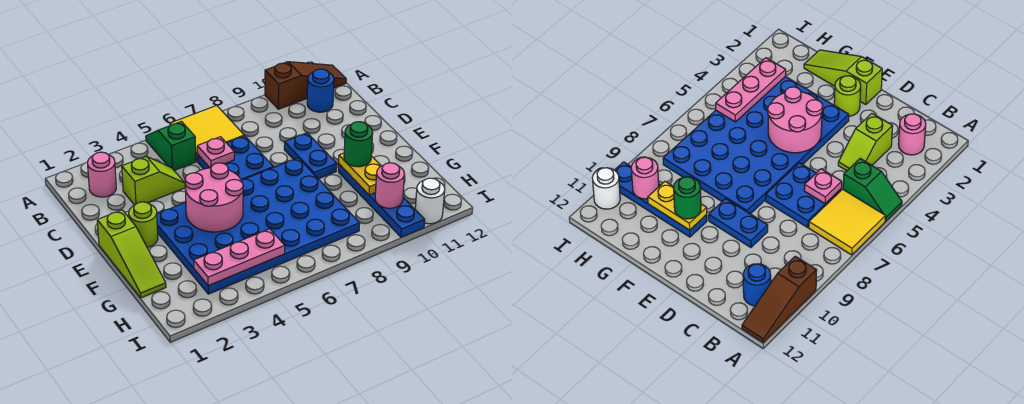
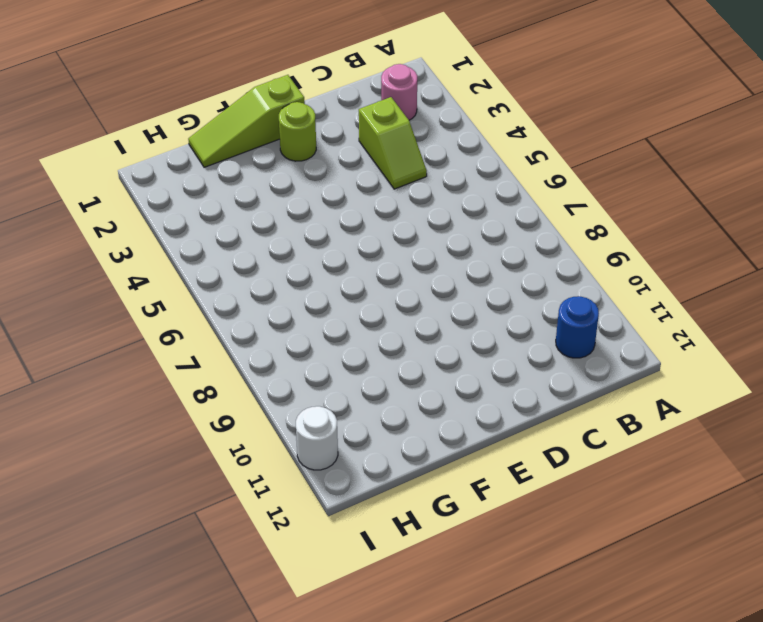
none -> green 1x2 slope [146,122,196,170]
none -> yellow 2x2 tile [170,106,244,162]
none -> brown 1x3 slope [265,62,346,109]

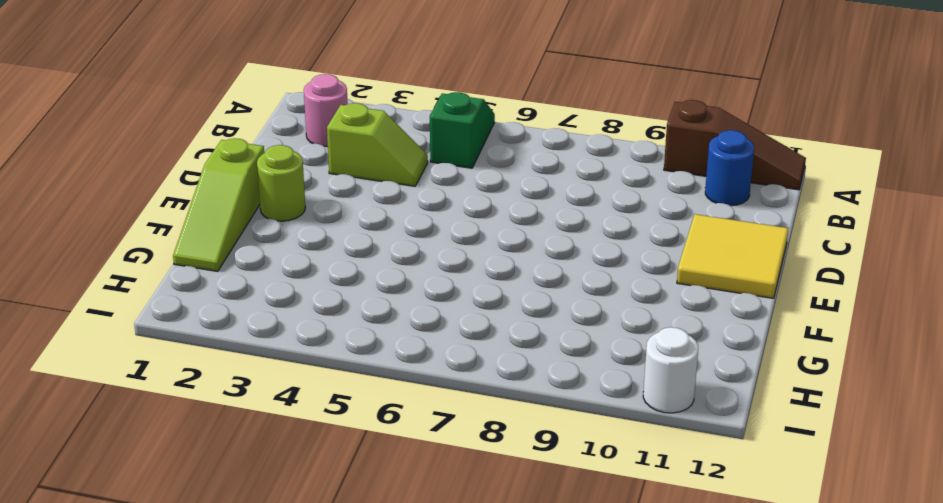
yellow 2x2 tile [677,214,788,298] -> yellow 2x2 tile moved to [170,106,244,162]
none -> blue 2x2 plate [198,136,273,180]
none -> blue 1x2 plate [284,133,337,179]
none -> blue 4x6 plate [157,158,360,294]

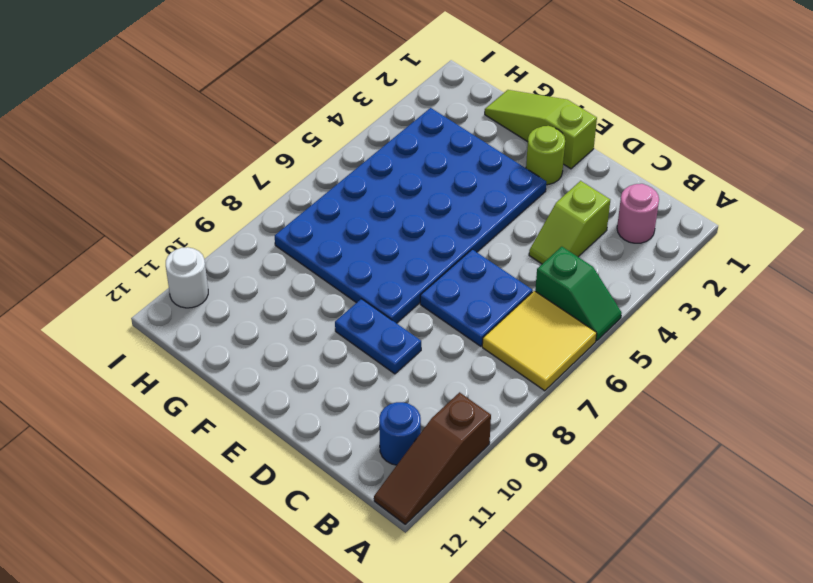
none -> blue 1x4 plate [338,164,425,237]
none -> pink 1x1 plate [197,137,234,168]
none -> pink 2x2 round brick [185,163,243,232]

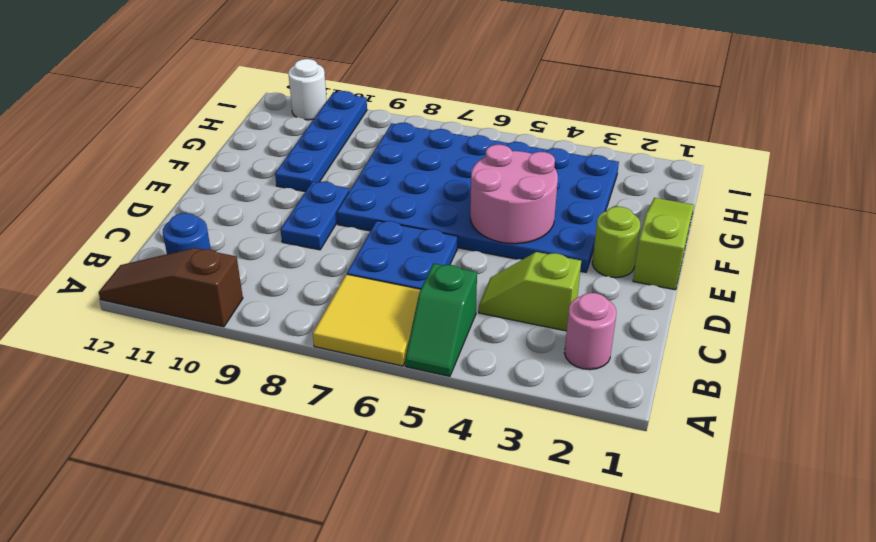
none -> pink 1x1 plate [197,137,234,168]
none -> yellow 1x2 plate [339,153,381,195]
none -> pink 1x3 plate [194,229,285,286]

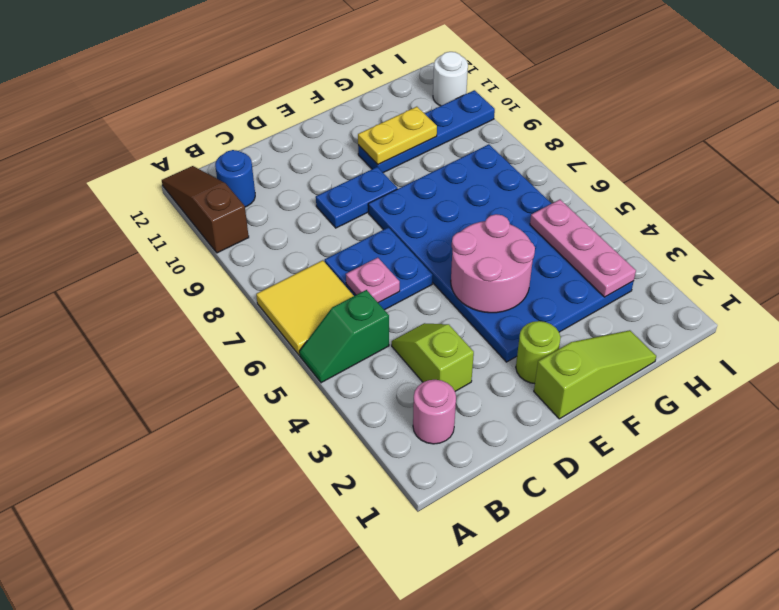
none -> pink 1x1 round brick [375,163,404,208]
none -> green 1x1 round brick [344,122,373,167]

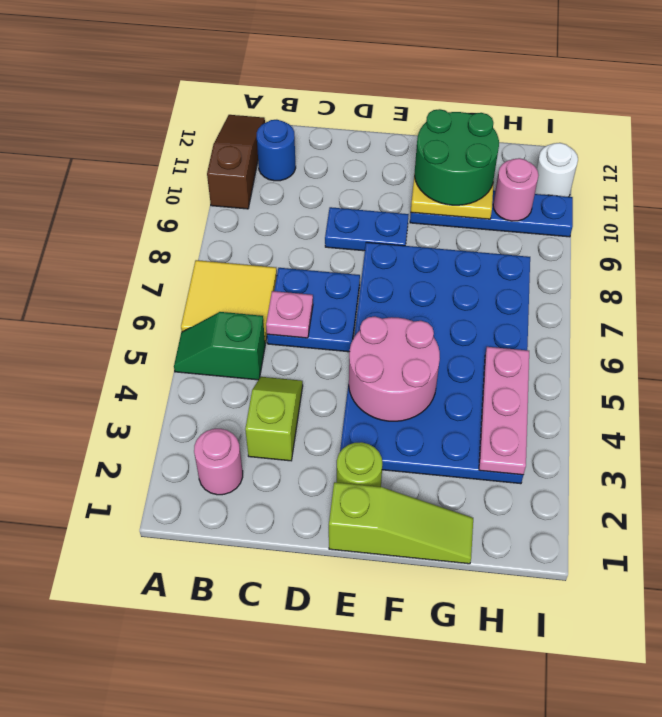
green 2x2 round brick [415,109,499,205] -> green 1x1 round brick [344,122,373,167]

